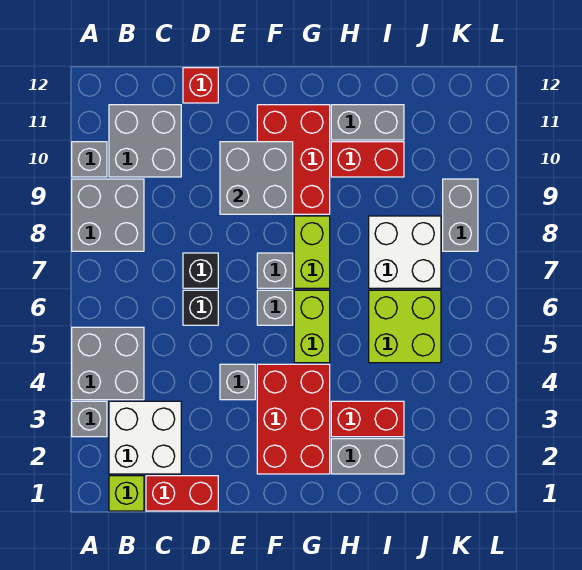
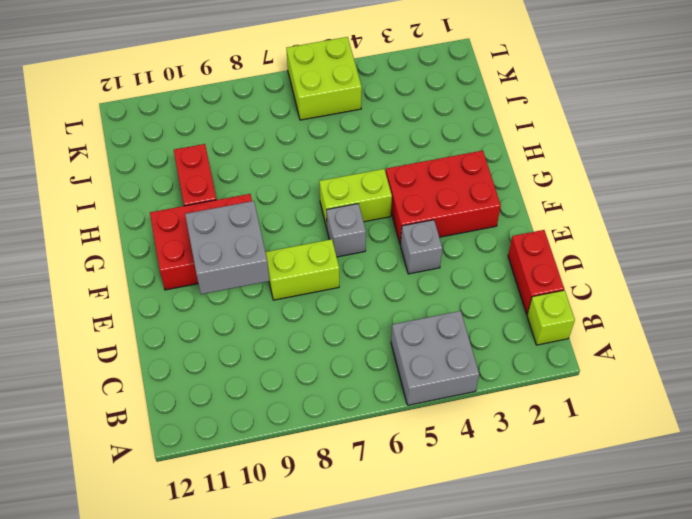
lime 1x2 brick [266,239,339,300] -> lime 1x2 brick moved to [294,216,330,288]
lime 2x2 brick [286,37,362,120] -> lime 2x2 brick moved to [369,290,441,363]
none -> grey 1x1 brick [72,401,107,437]
none -> grey 2x2 brick [72,179,144,251]
none -> grey 1x1 brick [72,142,107,177]

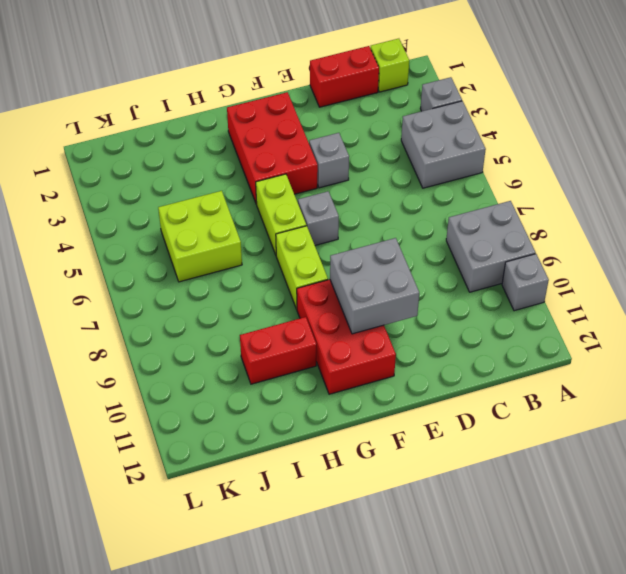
none -> white 2x2 brick [109,401,181,474]
none -> grey 2x2 brick [109,105,181,177]
none -> black 1x1 brick [183,290,218,325]

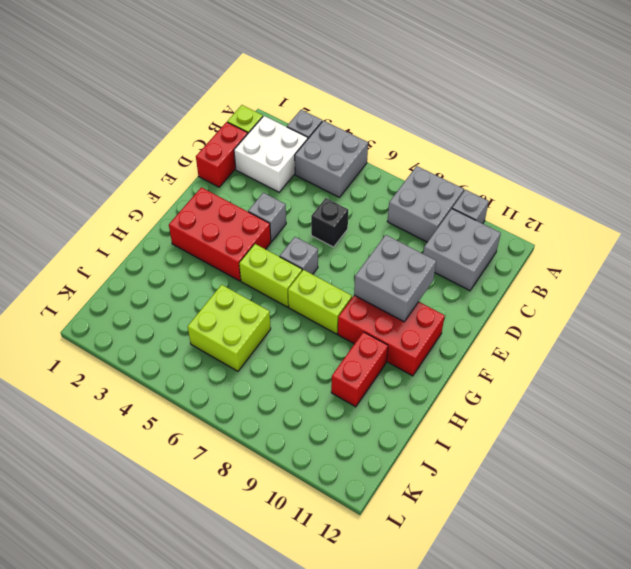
none -> black 1x1 brick [183,253,218,288]
none -> red 1x1 brick [183,68,218,103]
none -> grey 1x1 brick [257,253,293,288]

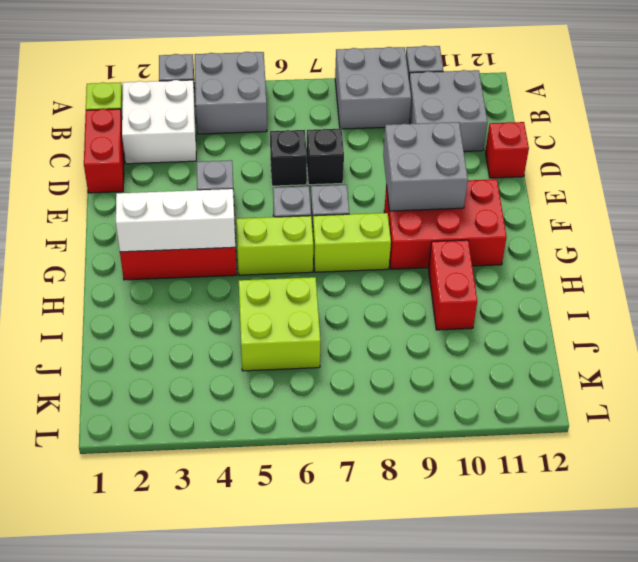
white 1x3 brick [116,189,235,252] -> none
none -> grey 1x2 brick [331,439,404,474]
none -> red 1x2 brick [331,401,404,437]
none -> grey 1x2 brick [331,105,404,140]

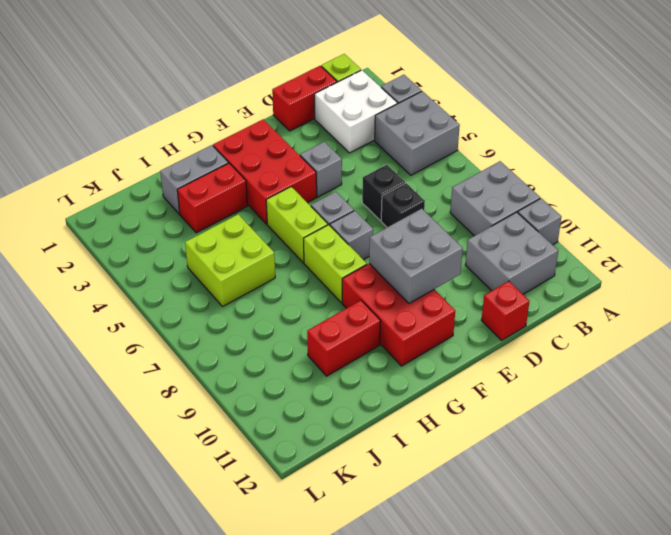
none -> grey 1x2 brick [331,105,404,140]
none -> white 2x2 brick [369,216,441,288]
none -> grey 1x2 brick [443,179,478,251]

